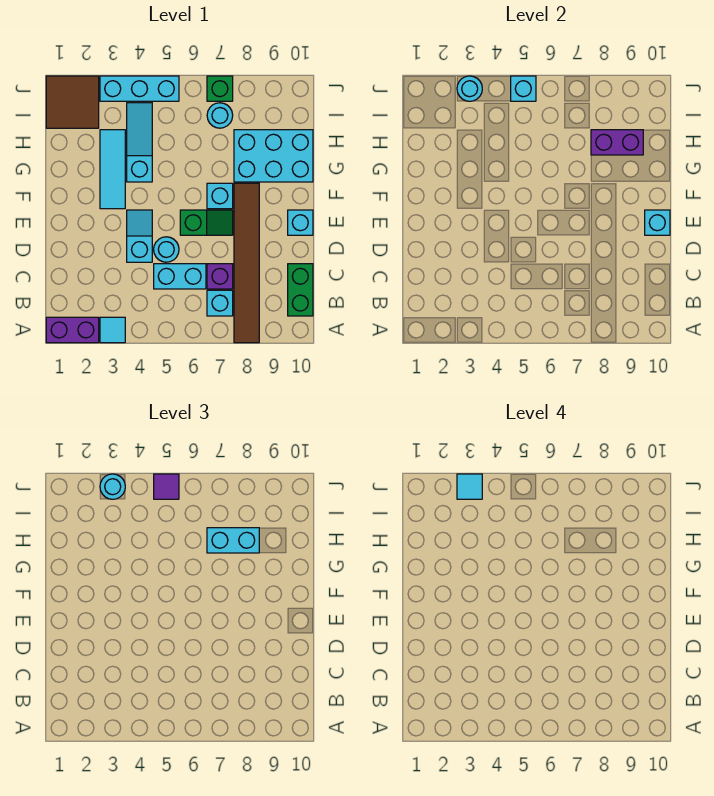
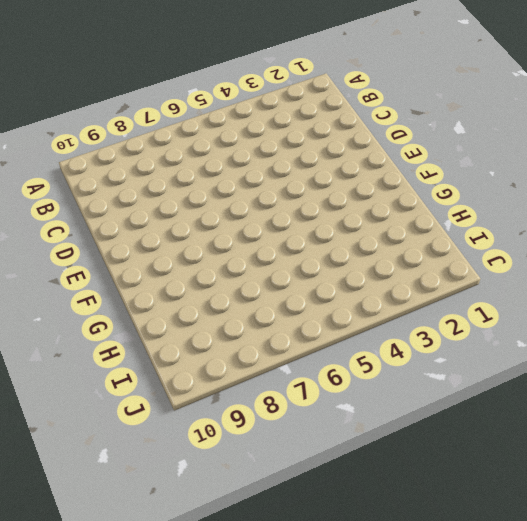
none -> purple 1x2 brick [46,317,99,343]
none -> cyan 1x1 tile [100,317,125,343]
none -> brown 1x6 tile [234,183,259,343]

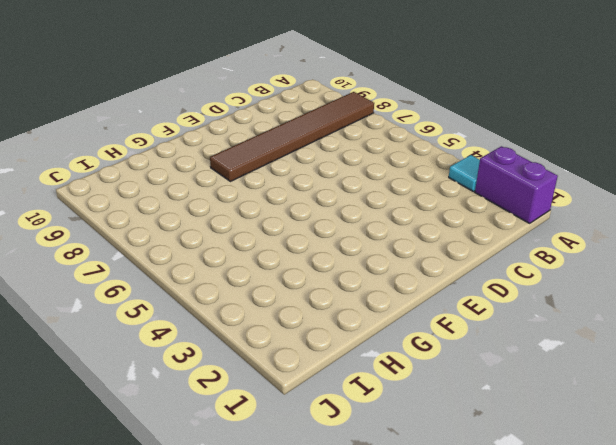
none -> cyan 1x1 brick [207,290,233,316]
none -> green 1x2 brick [288,264,313,316]
none -> cyan 1x2 brick [154,264,206,289]

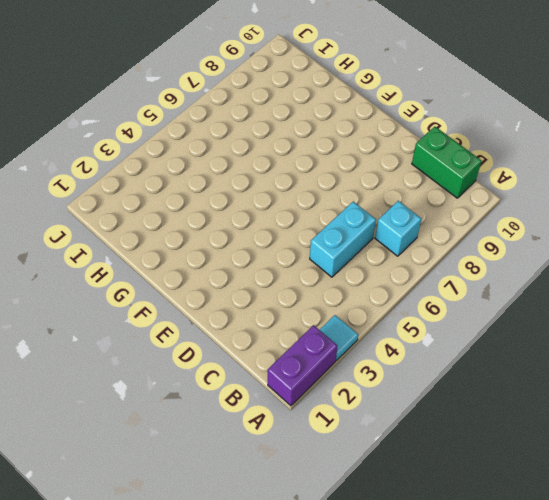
none -> brown 1x6 tile [234,183,259,343]
none -> purple 1x1 brick [207,264,233,289]
none -> cyan 1x2 slope [127,210,152,262]

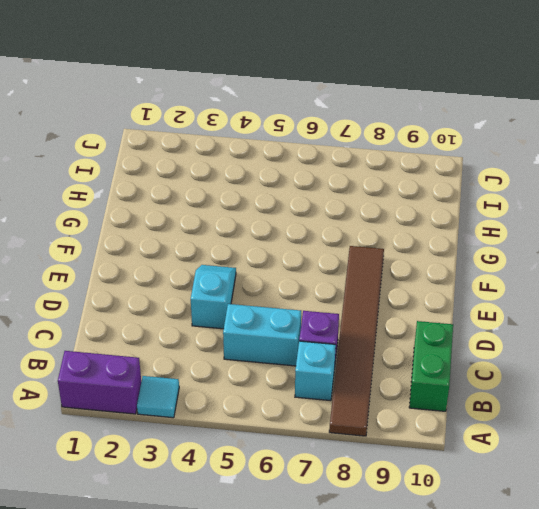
none -> cyan 1x1 round brick [154,237,179,262]
none -> green 1x2 slope [180,210,233,235]
none -> cyan 1x1 brick [288,210,313,235]

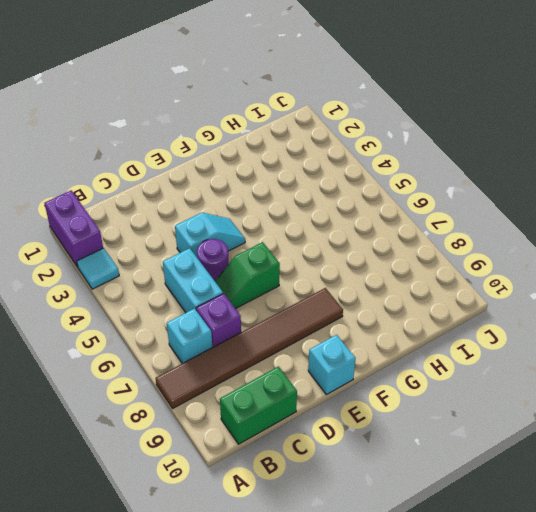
purple 1x1 round brick [197,239,229,281] -> cyan 1x1 round brick [154,237,179,262]
green 1x2 slope [215,242,280,309] -> green 1x2 slope turned to [180,210,233,235]
none -> cyan 1x3 tile [100,130,125,209]
none -> cyan 1x1 brick [207,183,233,209]
none -> cyan 1x3 slope [127,103,152,182]

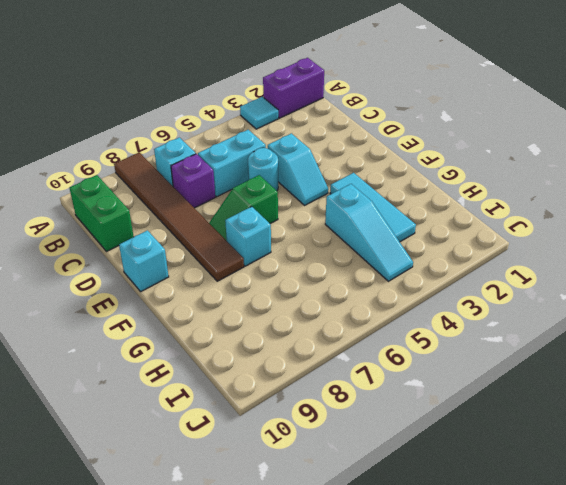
none -> cyan 2x3 brick [234,130,313,182]
none -> brown 2x2 tile [46,76,99,128]
none -> cyan 1x1 round brick [207,103,233,128]

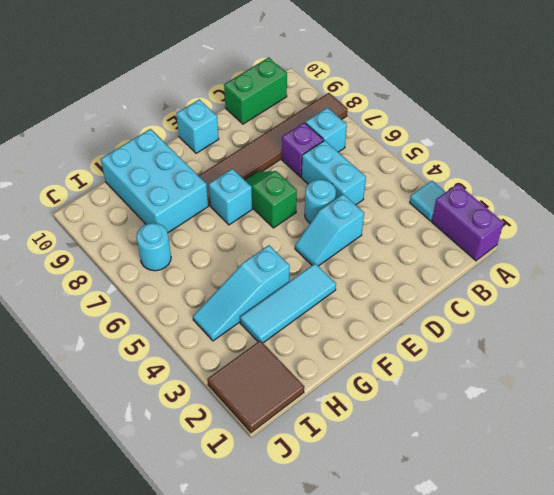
none -> cyan 1x3 brick [100,76,179,101]
none -> green 1x1 brick [207,76,233,101]
none -> cyan 1x1 brick [645,210,670,235]

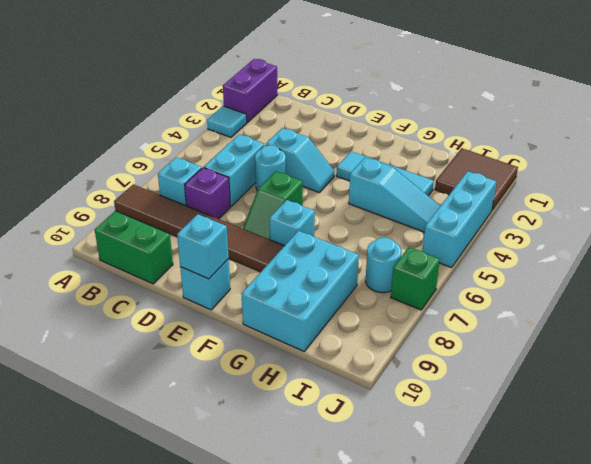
none -> purple 1x2 brick [591,130,643,155]
none -> cyan 1x1 round brick [457,76,482,101]
none -> cyan 1x1 brick [511,76,536,101]

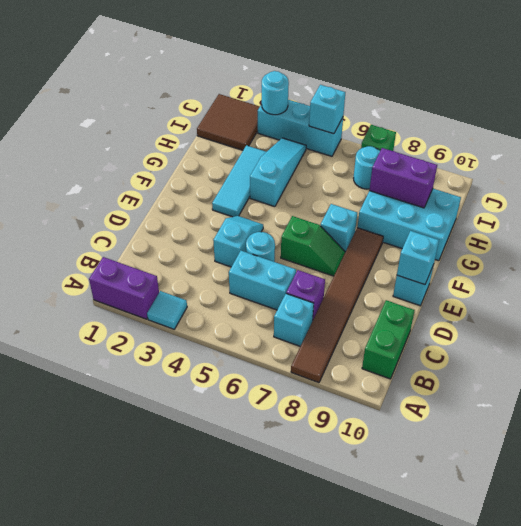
none -> cyan 1x2 brick [207,528,259,553]
none -> cyan 1x1 round brick [100,474,125,499]
none -> purple 1x1 tile [154,474,179,499]

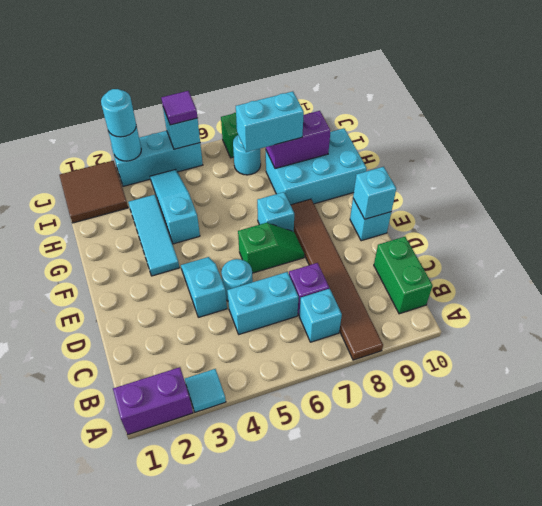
none -> cyan 1x1 tile [457,474,482,499]

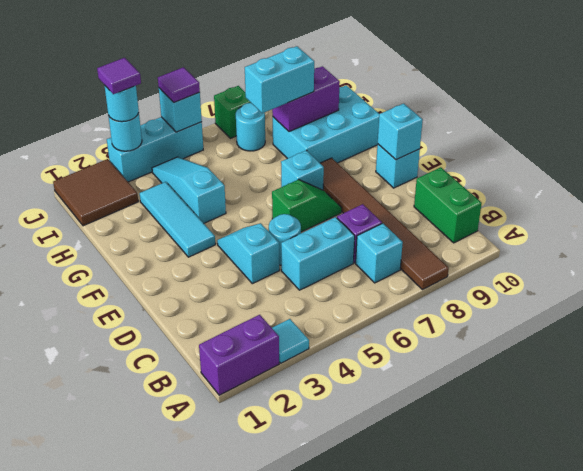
purple 1x1 tile [97,58,141,94] -> cyan 1x1 tile [457,474,482,499]

